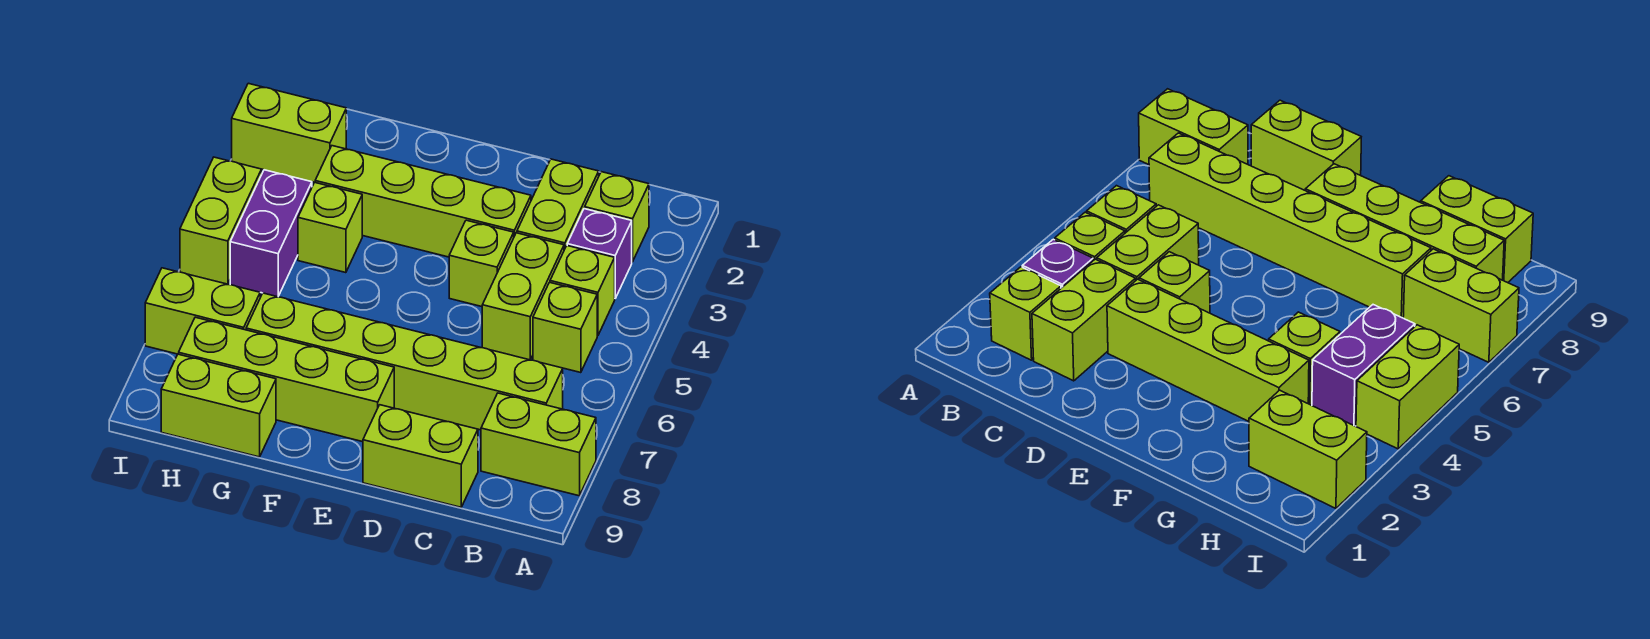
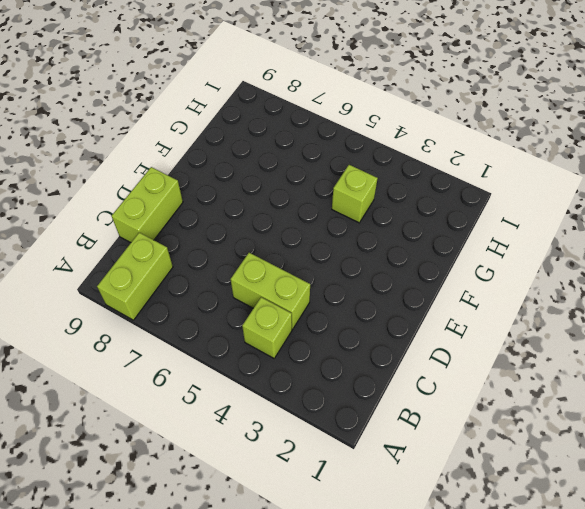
none -> lime 1x1 brick [585,172,649,262]
none -> purple 1x1 brick [567,209,632,298]
none -> lime 1x1 brick [533,282,597,373]

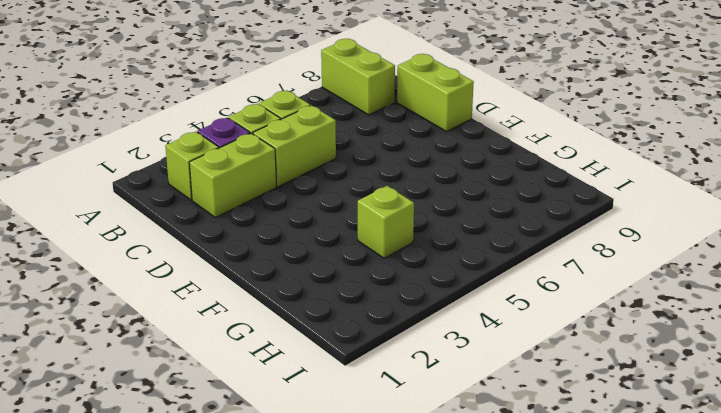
none -> lime 1x6 brick [246,293,563,430]
none -> lime 1x4 brick [315,146,531,257]
none -> lime 1x1 brick [449,220,514,307]

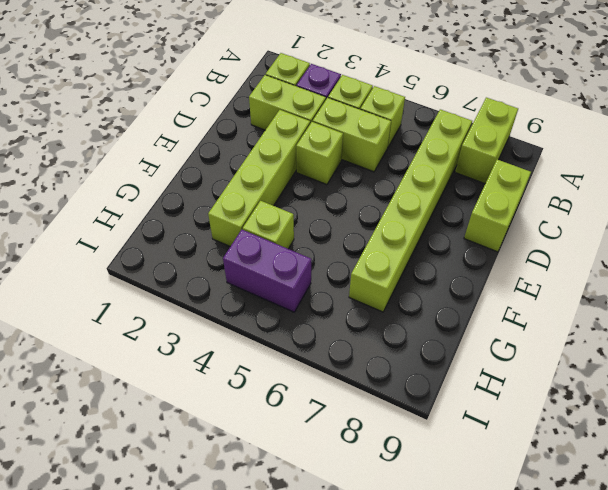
none -> lime 1x4 brick [179,317,394,442]
none -> lime 1x2 brick [161,354,276,457]
none -> lime 1x2 brick [232,83,346,182]

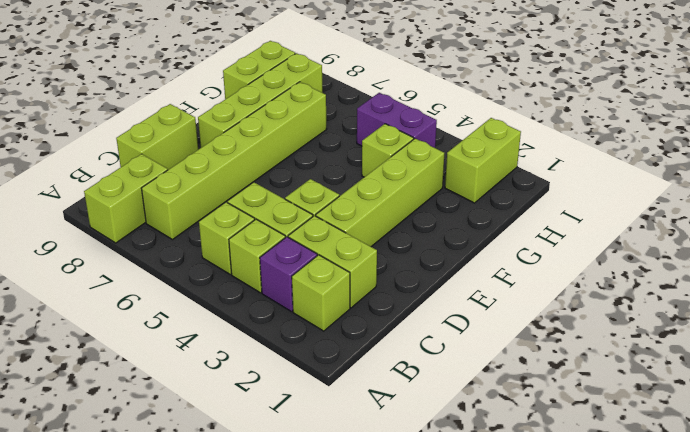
none -> lime 1x2 brick [145,268,260,354]
none -> lime 1x2 brick [180,157,262,284]

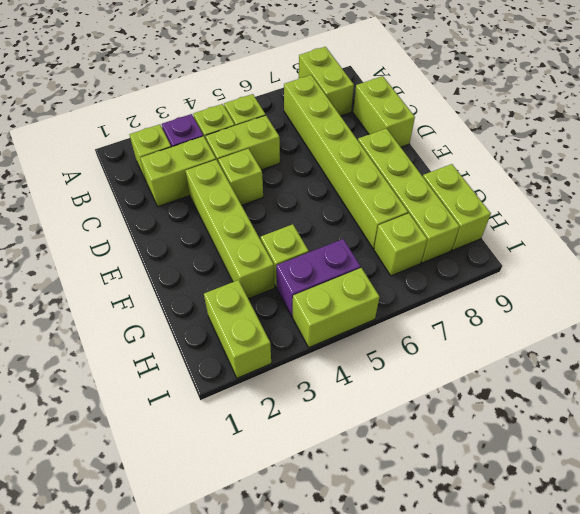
lime 1x1 brick [374,213,427,276] -> lime 1x2 brick [145,268,260,354]

